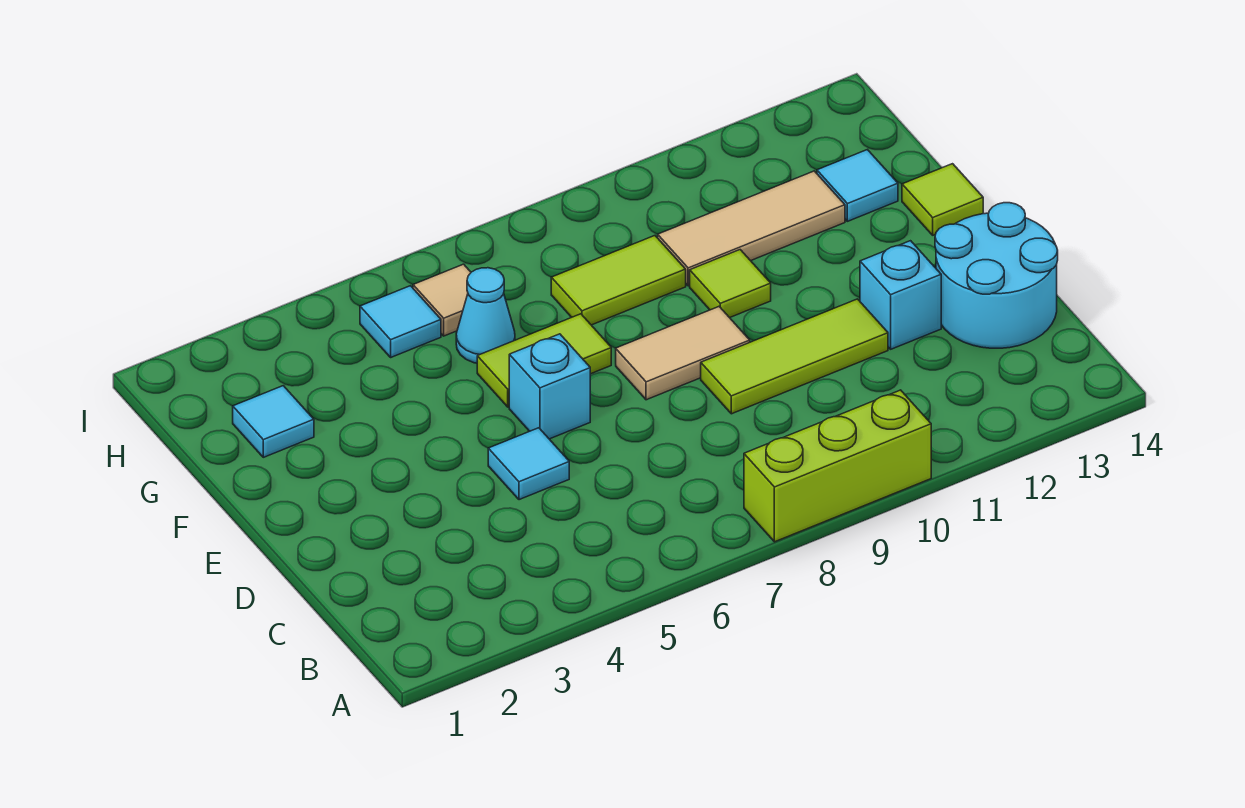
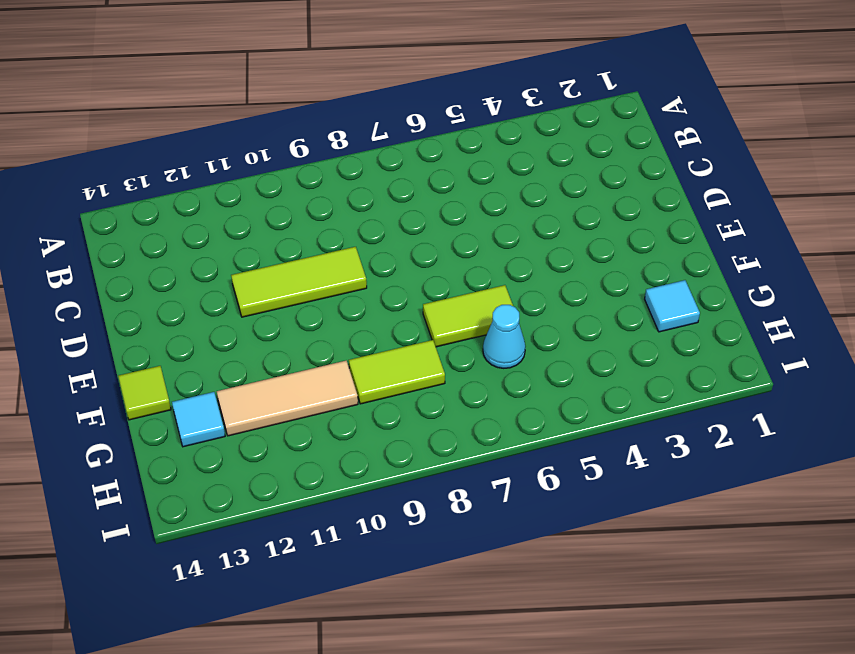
none -> lime 1x3 brick [744,390,931,542]
none -> cyan 2x2 round brick [935,203,1058,348]
none -> cyan 1x1 tile [488,428,569,500]

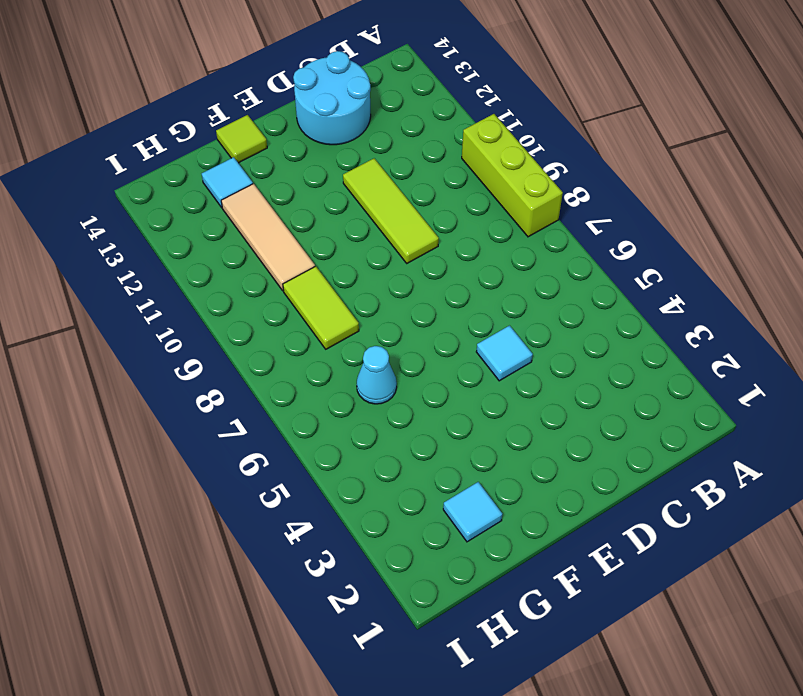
none -> cyan 1x1 brick [860,241,941,349]
none -> cyan 1x1 brick [509,334,590,439]
none -> tan 1x2 tile [616,307,750,400]

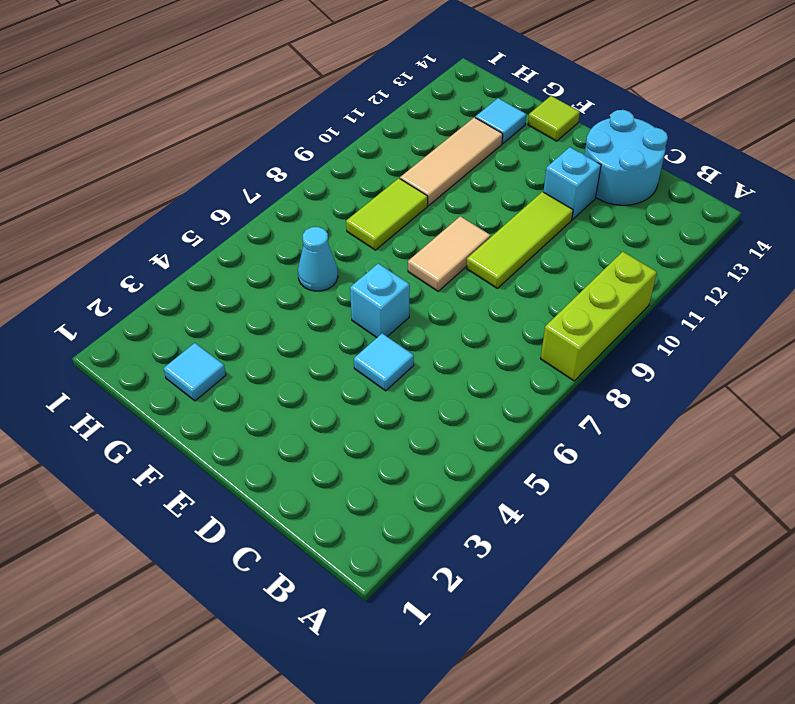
none -> lime 1x2 tile [477,314,611,407]
none -> lime 1x1 tile [690,250,771,318]
none -> cyan 1x1 tile [360,286,441,357]

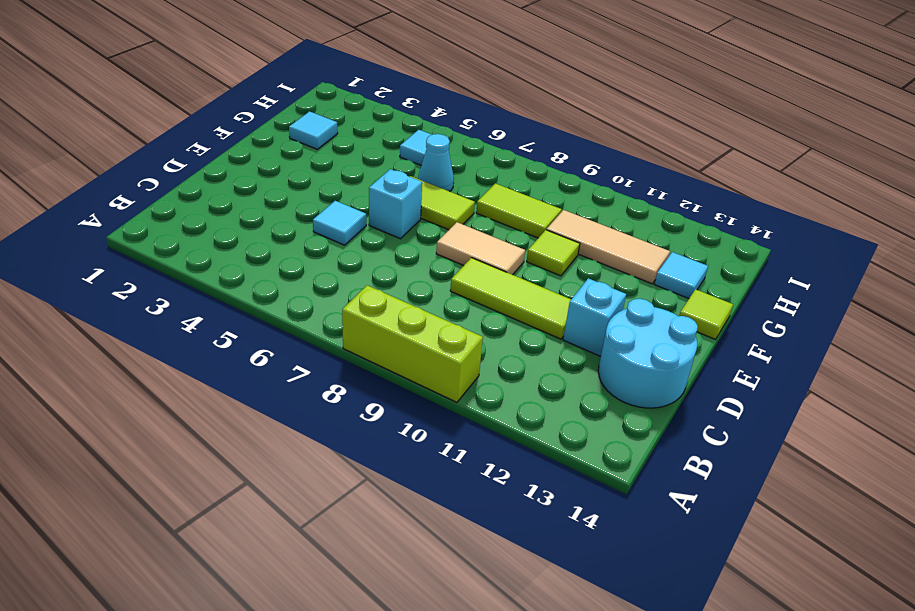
none -> tan 1x1 tile [413,264,471,336]

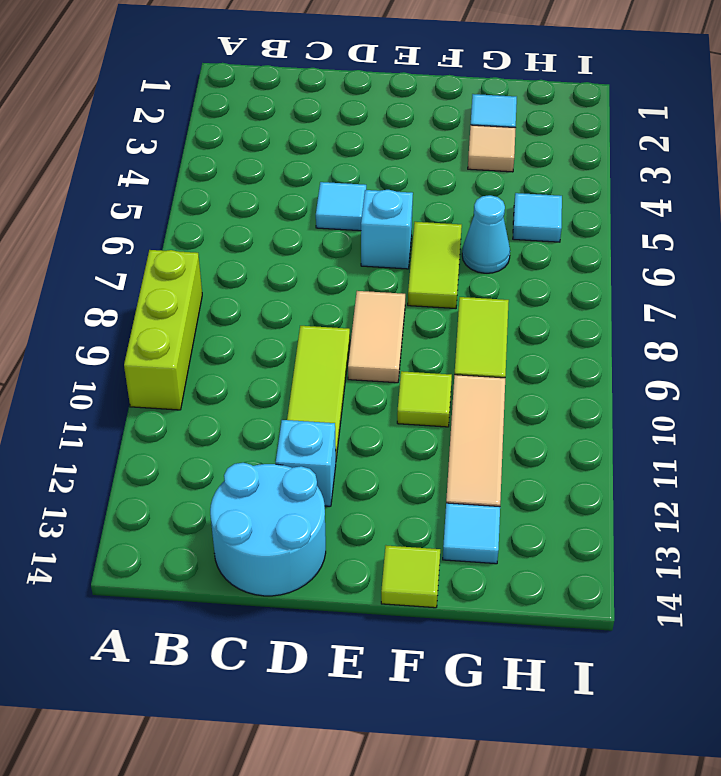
tan 1x1 tile [468,125,516,172] -> tan 1x1 tile moved to [413,264,471,336]

